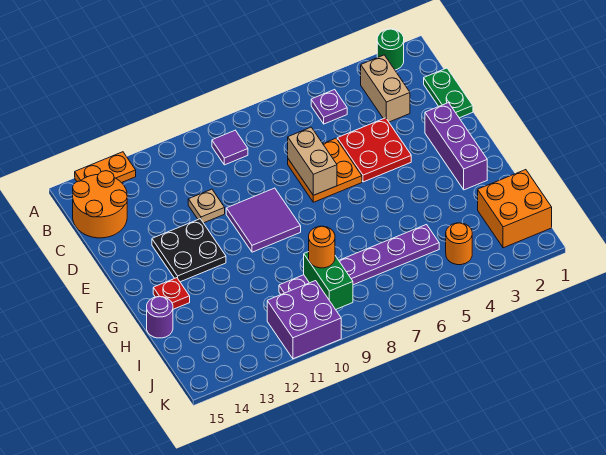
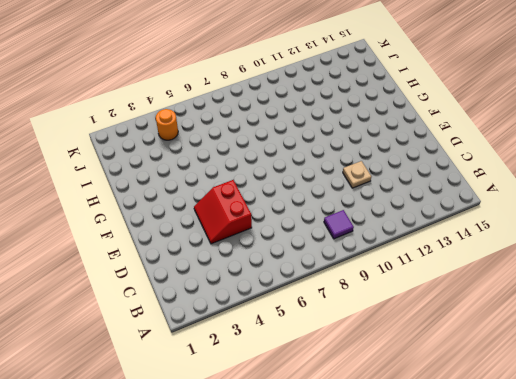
red 2x2 slope [194,180,252,244] -> red 2x2 plate [337,118,411,182]
none -> green 1x1 round brick [377,29,404,70]
none -> orange 1x2 plate [75,152,136,183]
none -> tan 1x2 brick [361,55,410,122]

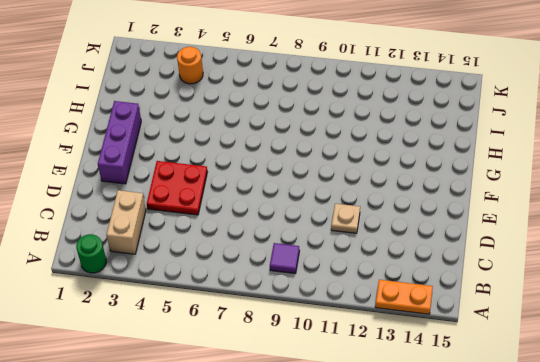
none -> purple 1x1 plate [311,90,347,124]
none -> orange 2x2 round brick [73,171,127,238]
none -> green 1x2 plate [424,68,473,118]

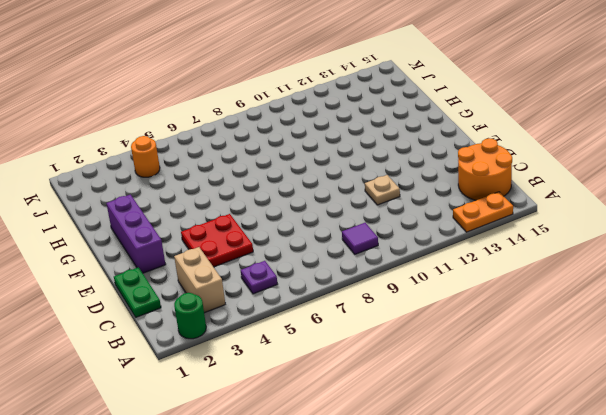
none -> orange 2x2 plate [288,138,362,202]
none -> purple 2x2 tile [226,188,301,252]
none -> black 2x2 plate [152,219,226,282]

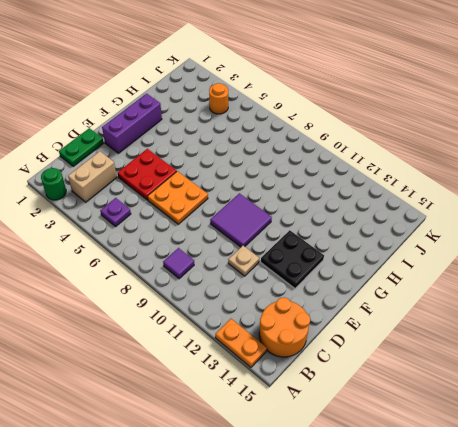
none -> red 1x1 plate [153,278,190,309]
none -> purple 1x1 round brick [147,297,173,338]
none -> orange 2x2 brick [478,170,552,248]

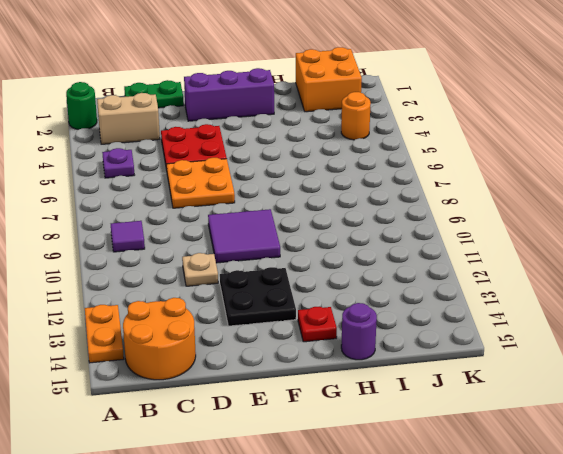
none -> purple 1x6 plate [279,225,439,294]
none -> purple 2x2 brick [267,281,341,359]
none -> tan 1x2 brick [288,127,337,195]

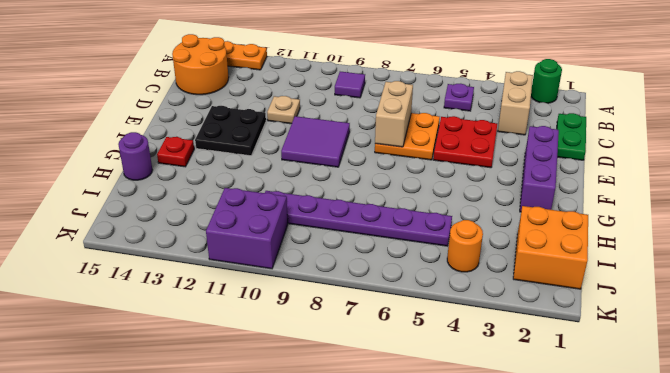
none -> green 1x2 brick [304,252,353,310]
none -> orange 1x1 round brick [309,226,335,268]

